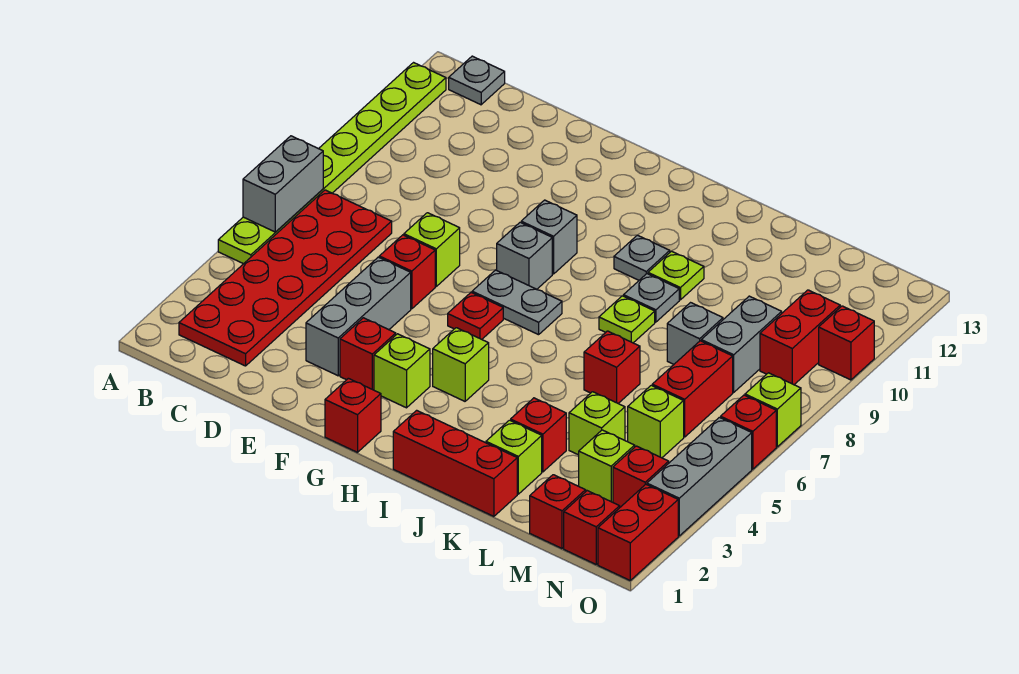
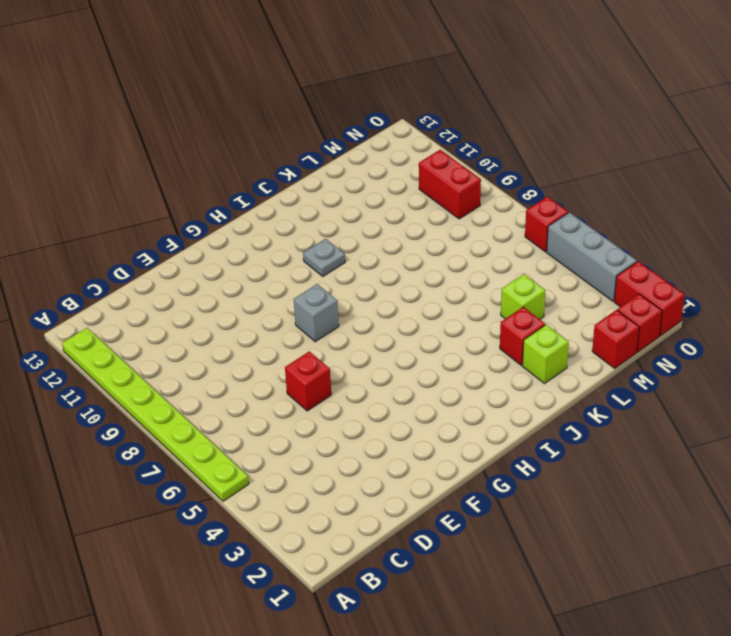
none -> red 2x6 plate [179,190,392,366]
none -> grey 1x1 plate [449,56,505,105]
none -> grey 1x3 brick [306,257,411,376]
none -> lime 1x1 brick [404,213,460,286]

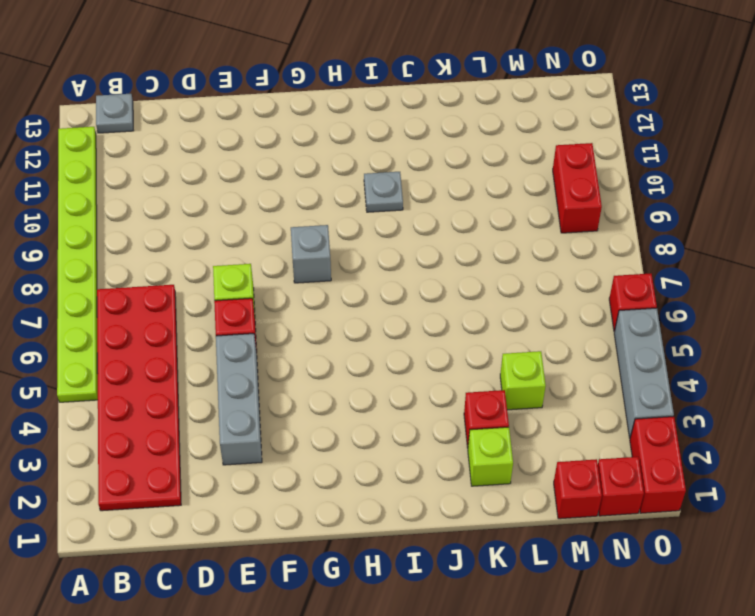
none -> red 1x1 brick [340,318,396,390]
none -> red 1x1 brick [325,378,381,452]
none -> lime 1x1 brick [374,334,430,408]
none -> red 1x1 plate [448,293,503,339]

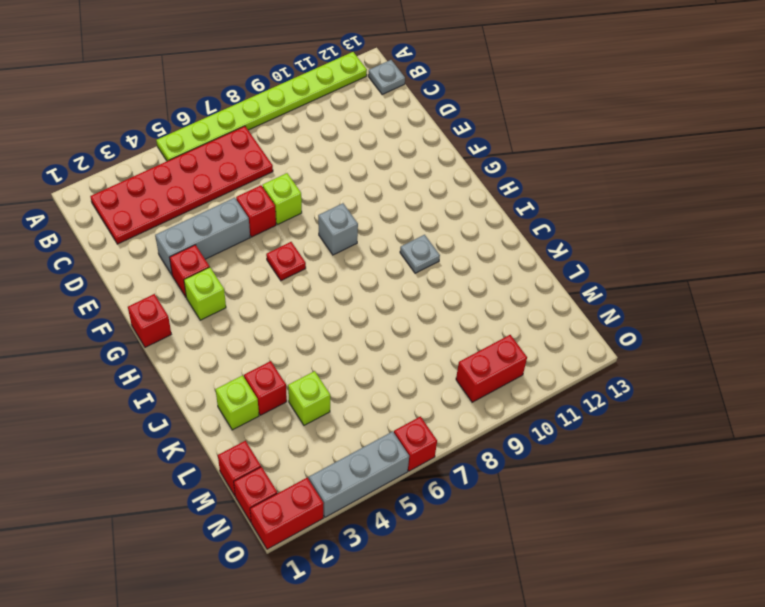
none -> grey 1x2 plate [472,270,562,335]
none -> grey 1x1 brick [521,200,577,274]
none -> lime 1x1 brick [433,328,489,401]
none -> red 1x3 brick [393,410,517,516]

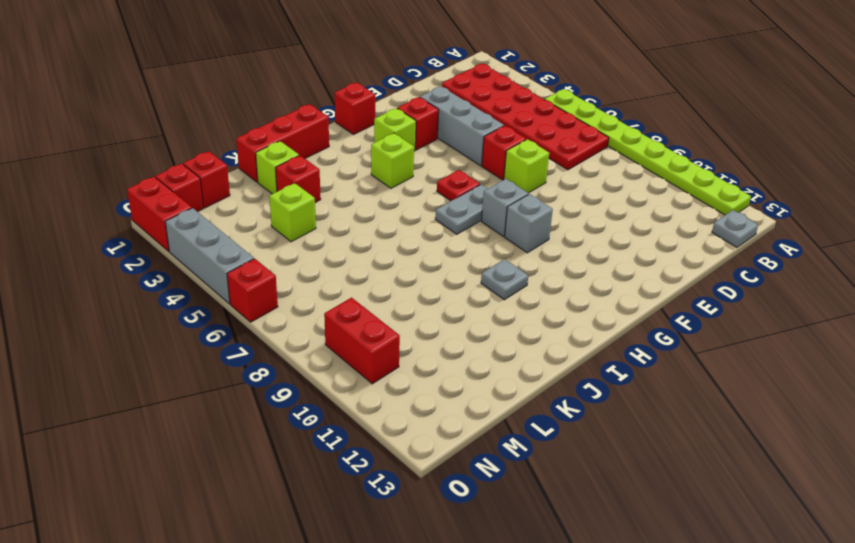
none -> lime 1x1 plate [599,296,655,343]
none -> grey 1x1 plate [624,274,679,322]
none -> lime 1x1 plate [648,251,704,300]
none -> red 1x1 brick [584,331,640,403]

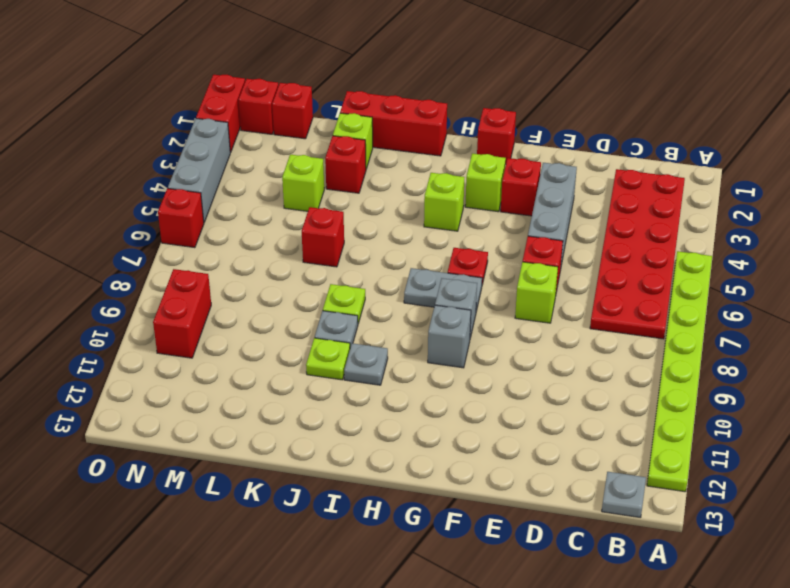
none -> grey 1x1 brick [667,303,723,364]
none -> lime 1x1 brick [579,430,635,502]
none -> lime 1x1 brick [628,385,684,458]
none -> red 1x2 brick [652,341,733,437]

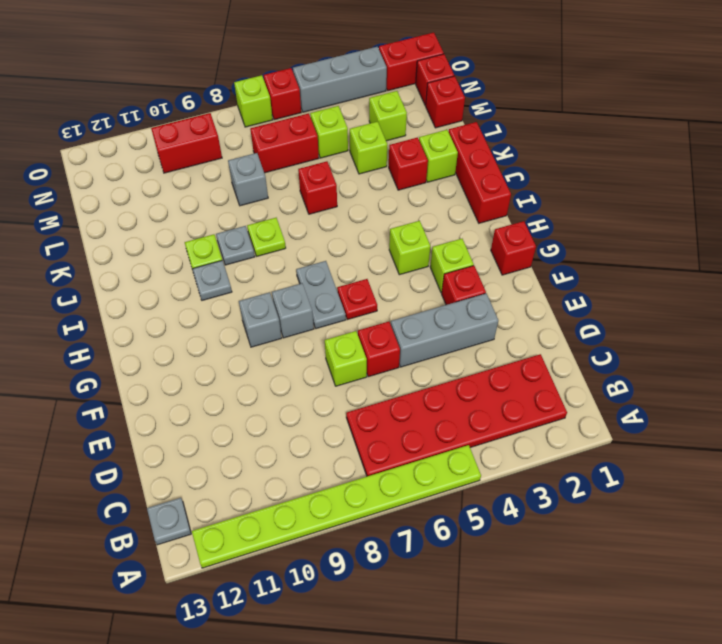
none -> grey 1x2 brick [701,296,782,392]
none -> red 1x1 brick [613,446,669,507]
none -> red 1x1 brick [819,306,874,380]
none -> grey 1x2 brick [243,136,323,232]

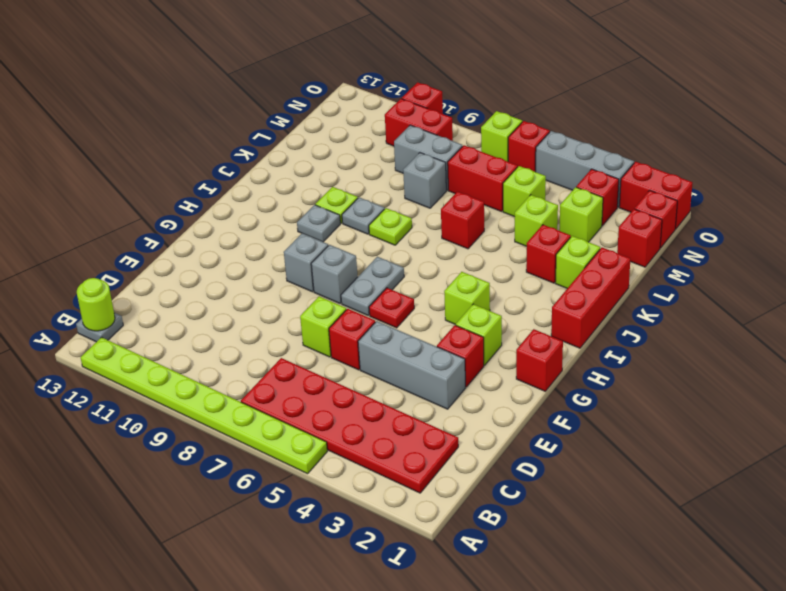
lime 1x1 round brick [77,278,115,331] -> none
none -> grey 1x2 brick [243,136,323,232]

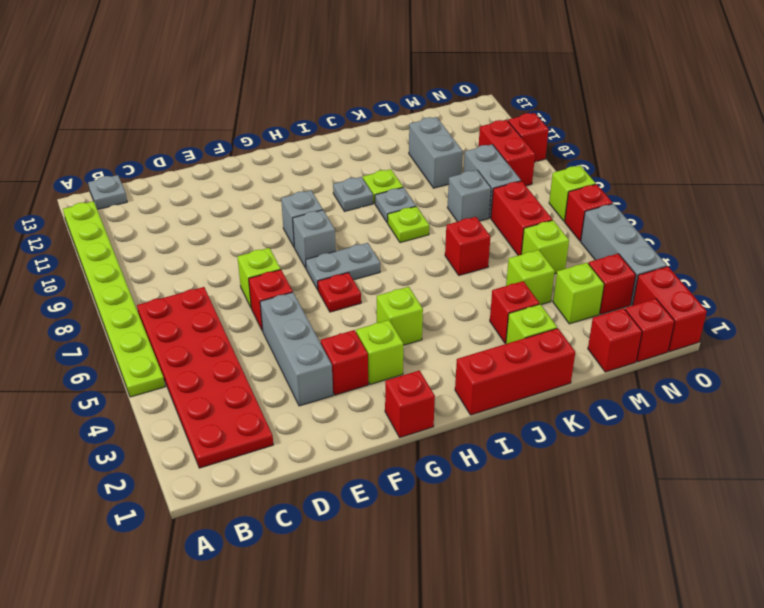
grey 1x2 brick [409,117,463,188] -> grey 1x2 brick moved to [243,136,323,232]

